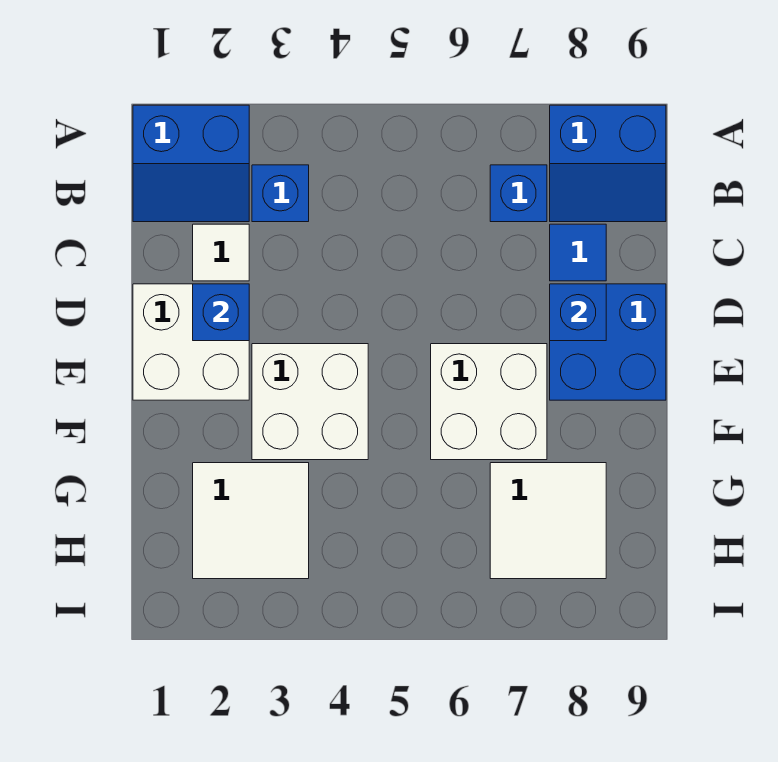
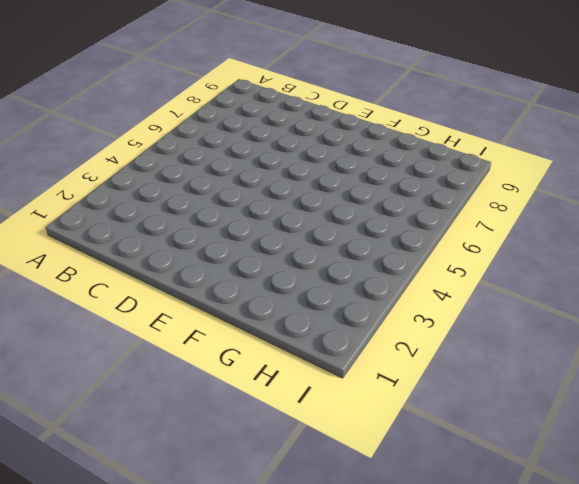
none -> blue 2x2 slope [133,105,249,222]
none -> blue 2x2 slope [550,105,666,222]
none -> blue 1x1 brick [252,165,309,222]

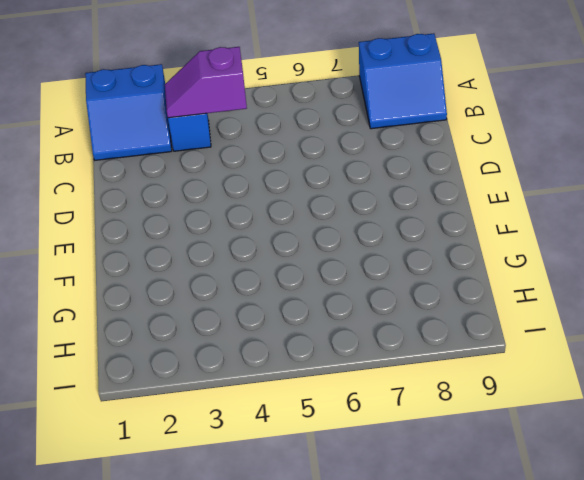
purple 1x2 slope [165,47,247,118] -> none
none -> blue 1x1 brick [490,165,547,222]
none -> white 1x1 tile [193,224,249,281]
none -> blue 1x1 tile [550,224,606,281]

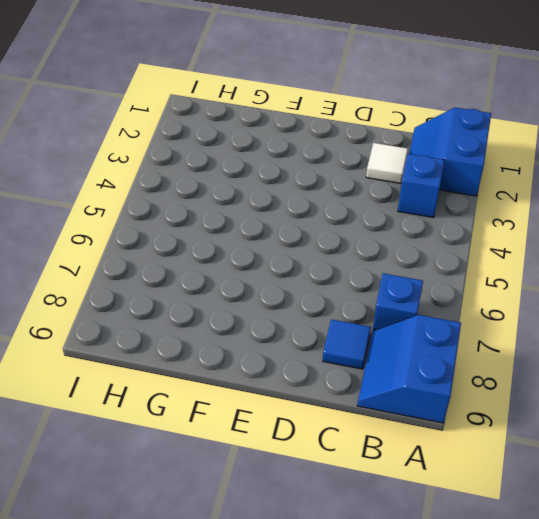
none -> white 2x2 brick [133,284,249,400]
none -> blue 2x2 brick [550,284,666,400]
none -> white 2x2 brick [252,344,368,460]

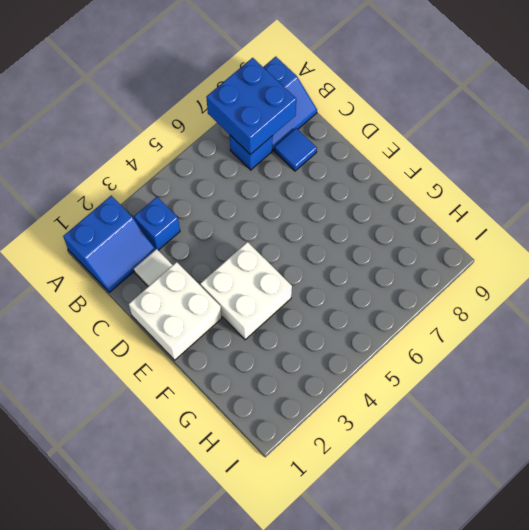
blue 2x2 brick [206,58,296,155] -> blue 2x2 brick moved to [550,284,666,400]
none -> white 2x2 brick [431,344,547,460]
none -> white 2x2 tile [193,463,309,579]
none -> white 2x2 tile [490,463,606,579]

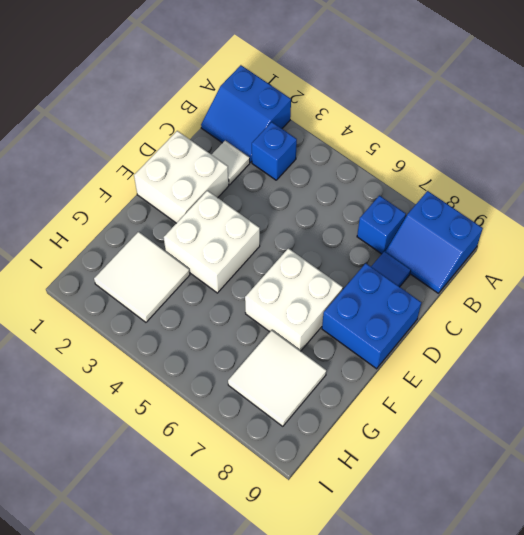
none -> blue 1x1 brick [193,284,249,341]
none -> blue 1x1 brick [550,284,606,341]

